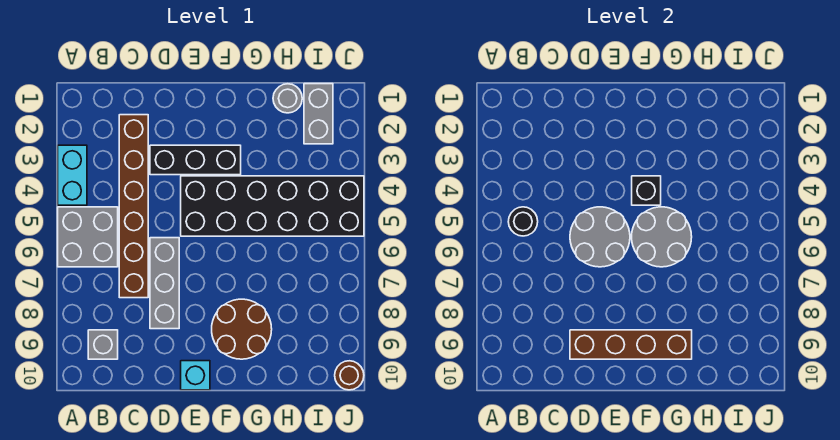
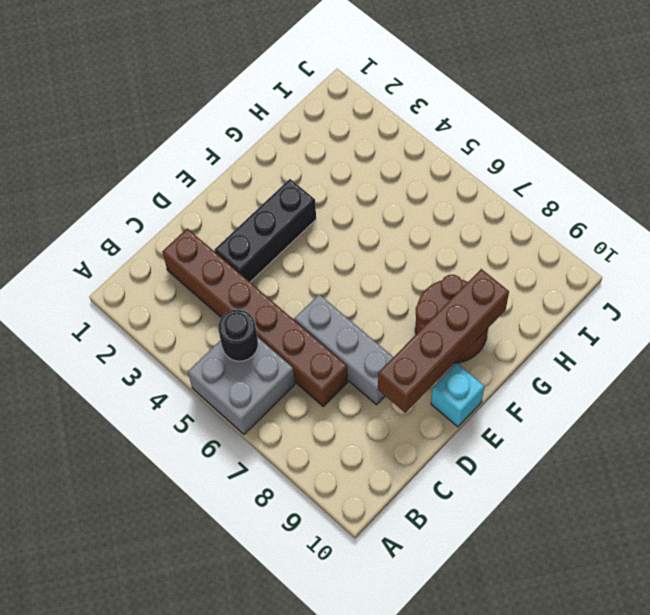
none -> cyan 1x2 brick [58,145,87,205]
none -> grey 1x1 brick [88,330,118,359]
none -> black 2x6 brick [181,176,364,236]

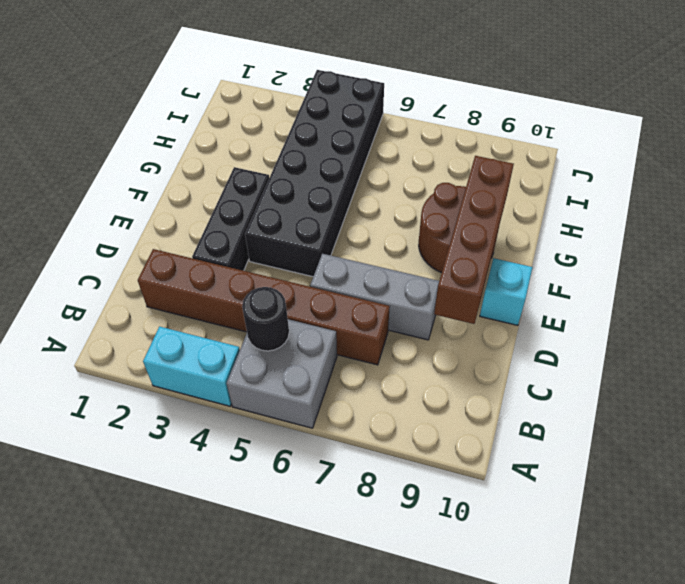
none -> grey 1x1 brick [88,330,118,359]
none -> grey 1x1 round brick [273,84,302,113]
none -> grey 1x2 brick [304,84,333,144]

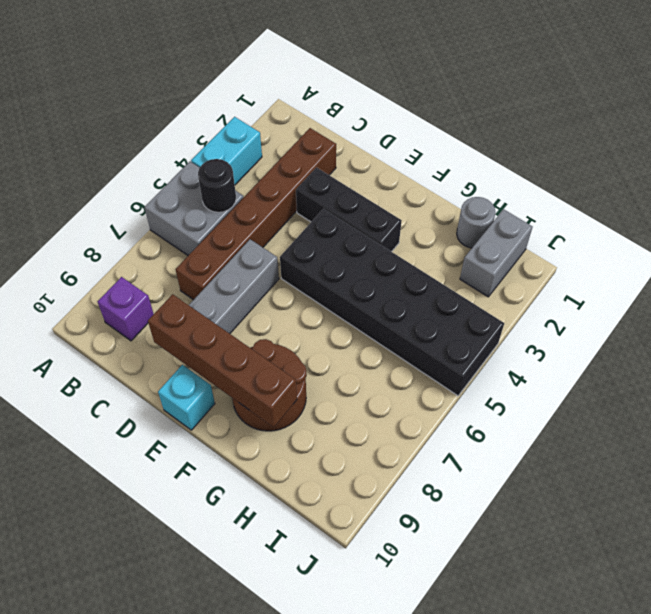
purple 1x1 brick [97,277,154,341] -> grey 1x1 brick [88,330,118,359]
none -> brown 1x1 round brick [335,361,364,390]
none -> grey 2x2 round brick [570,207,630,267]
none -> black 1x1 brick [632,176,661,205]

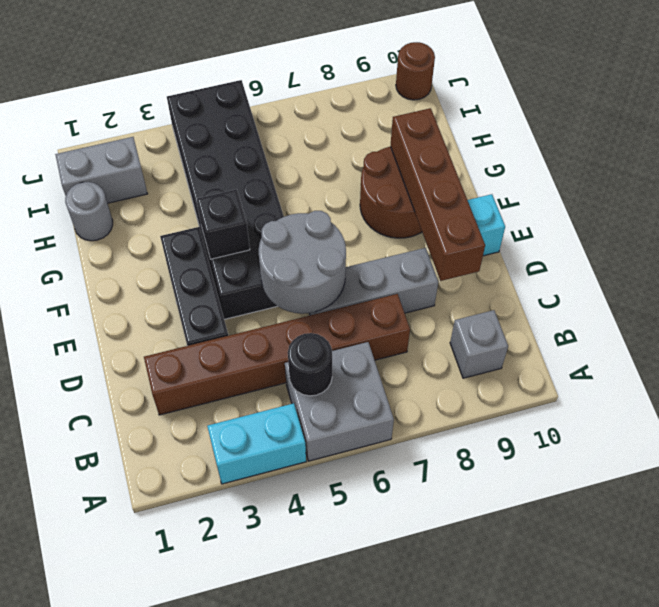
none -> grey 2x2 round brick [632,207,692,267]

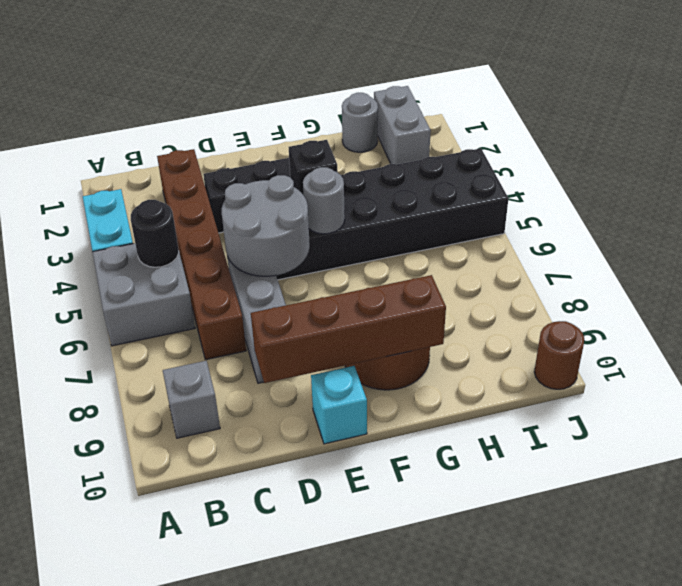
grey 1x1 round brick [303,167,345,234] -> grey 2x2 round brick [632,207,692,267]

